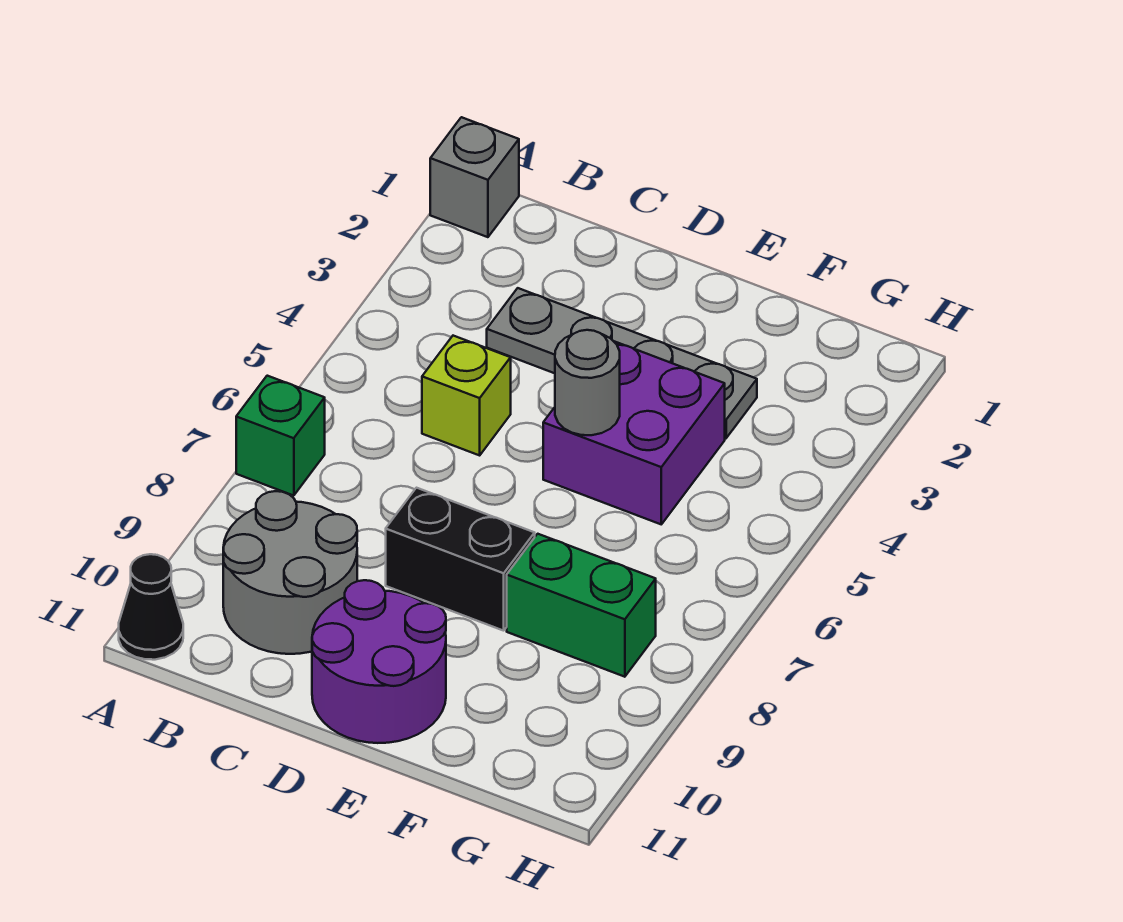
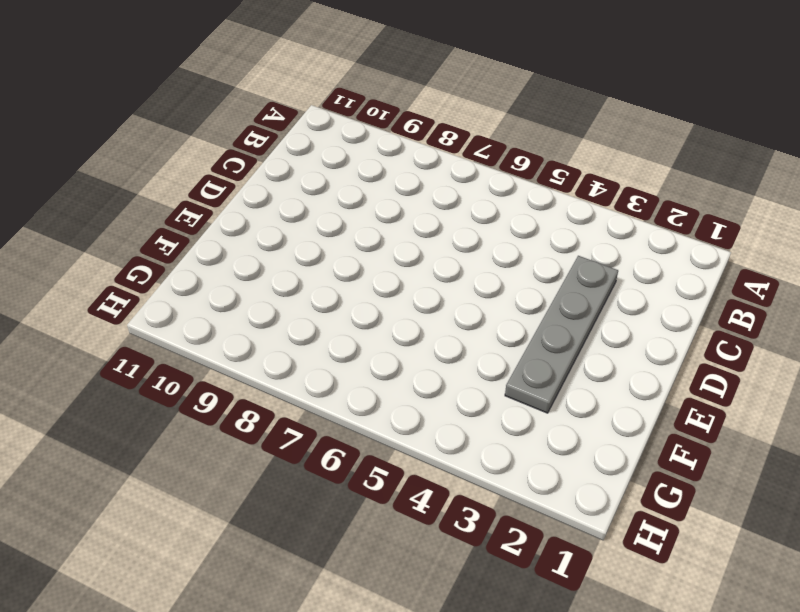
none -> grey 1x1 brick [430,117,519,237]
none -> green 1x1 brick [236,376,325,496]

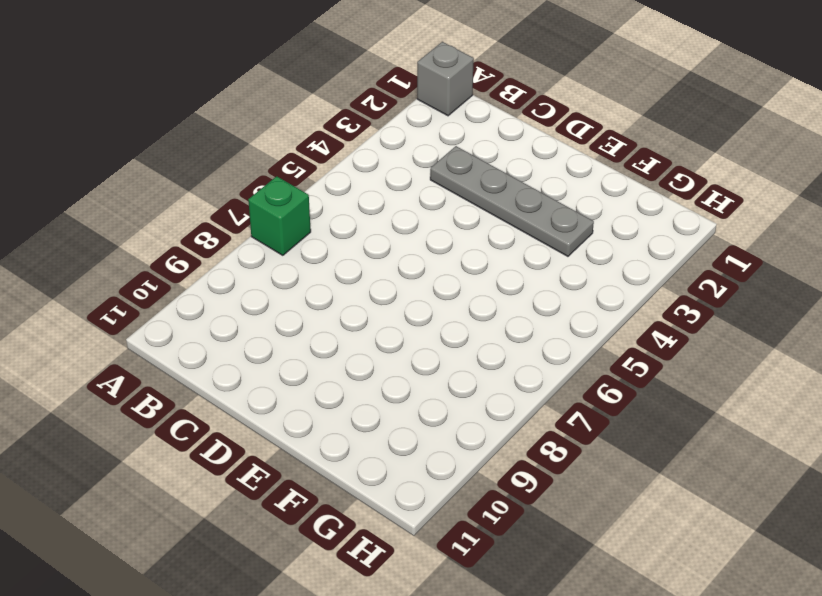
none -> black 1x1 cone [119,554,183,660]
none -> grey 2x2 round brick [223,491,357,654]

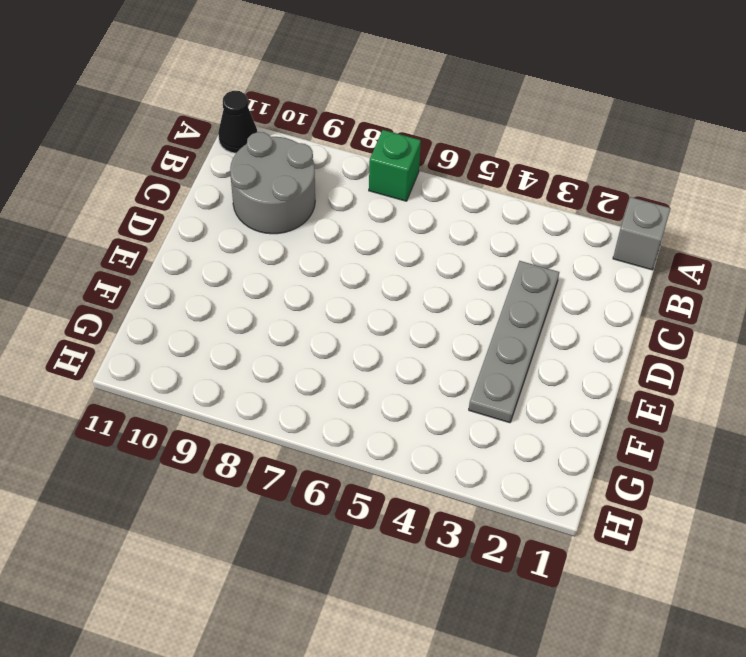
none -> lime 1x1 brick [422,336,511,455]
none -> black 1x2 brick [386,488,535,631]

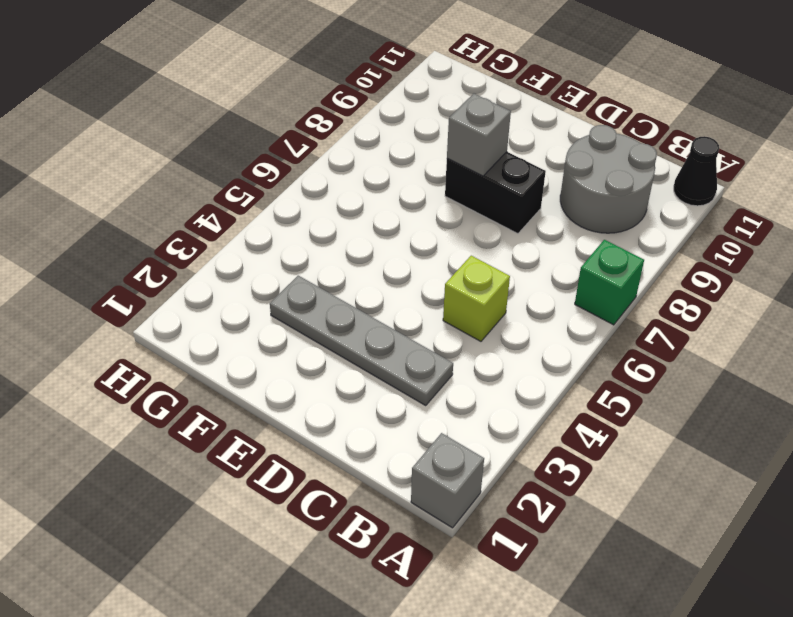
grey 1x1 brick [447,94,511,176] -> none
none -> purple 2x2 round brick [312,580,446,743]
none -> purple 2x2 brick [543,341,725,524]

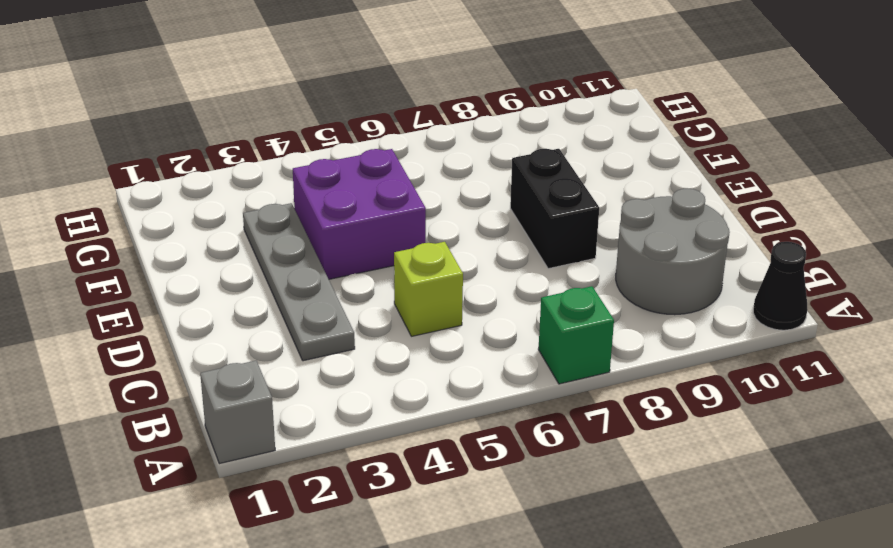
none -> purple 2x2 round brick [312,580,446,743]
none -> green 1x2 brick [507,534,656,677]

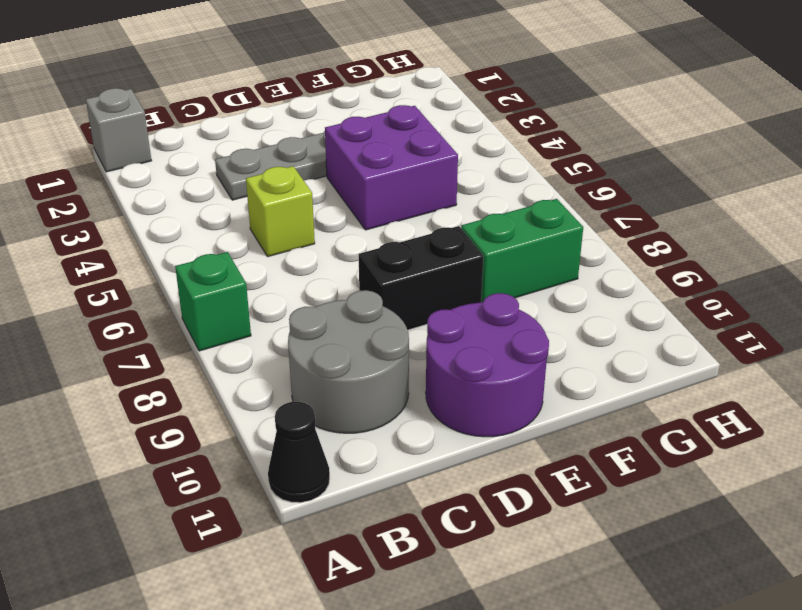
none -> grey 1x1 round brick [555,330,620,435]

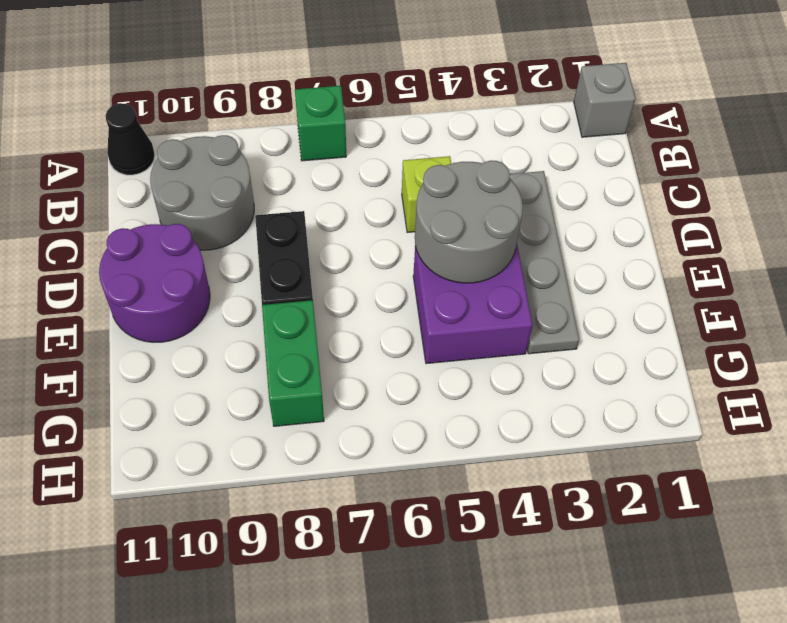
grey 2x2 round brick [415,160,523,283] -> grey 1x1 round brick [555,330,620,435]

